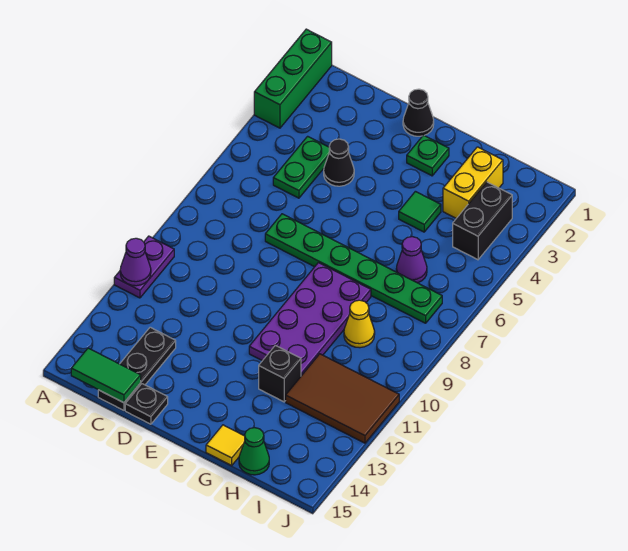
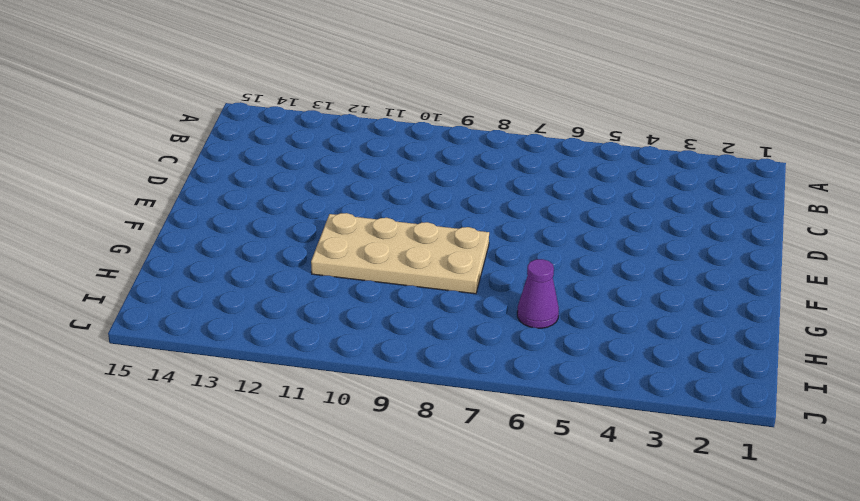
tan 2x4 plate [311,213,489,294] -> purple 2x4 plate [249,263,371,376]
none -> green 1x3 brick [254,29,332,128]
none -> purple 1x2 plate [114,236,174,298]
none -> green 1x2 plate [273,136,330,198]

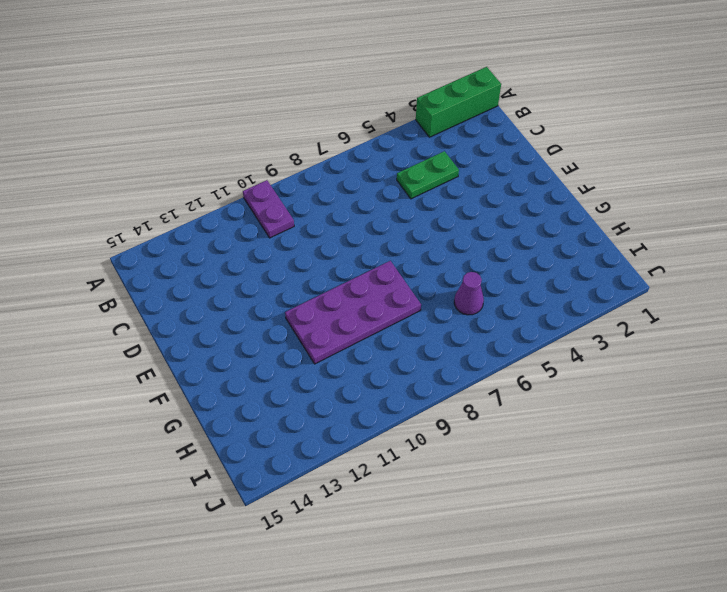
purple 1x2 plate [243,180,294,238] -> purple 1x2 plate turned to [114,236,174,298]
none -> black 1x3 plate [98,327,176,410]
none -> black 1x1 cone [324,139,354,186]
none -> green 1x6 plate [265,214,442,323]

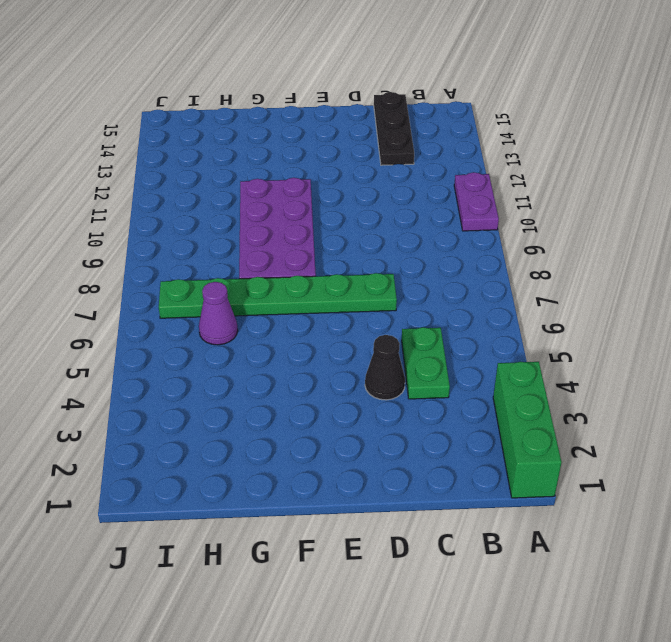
none -> black 1x1 plate [125,384,168,424]
none -> black 1x1 cone [403,89,434,136]
none -> green 1x1 plate [407,135,449,176]

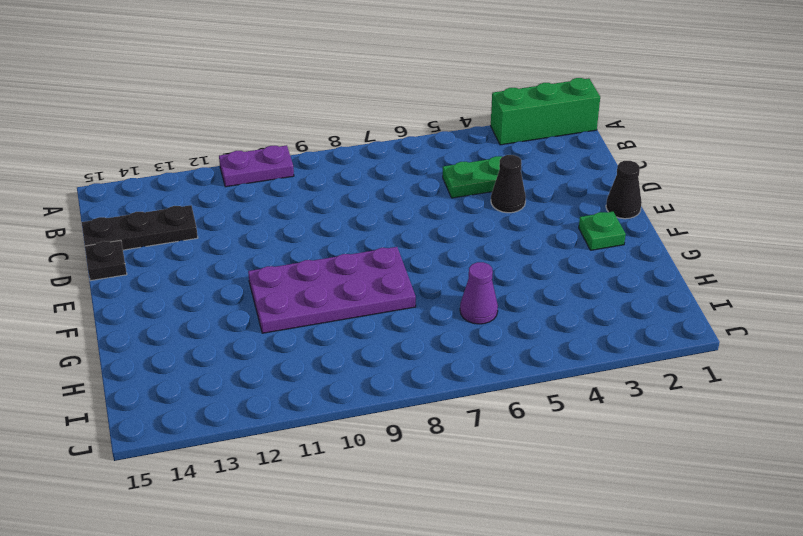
none -> green 1x6 plate [265,214,442,323]
none -> green 1x1 tile [399,191,441,232]
none -> black 1x1 brick [259,345,301,402]

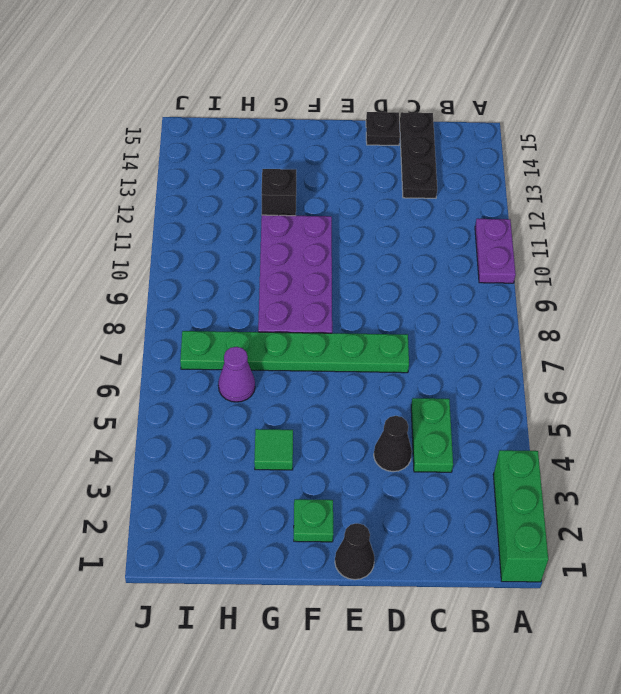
none -> yellow 1x1 tile [206,425,245,465]
none -> yellow 1x2 brick [443,147,503,218]
none -> yellow 1x1 cone [344,300,375,348]

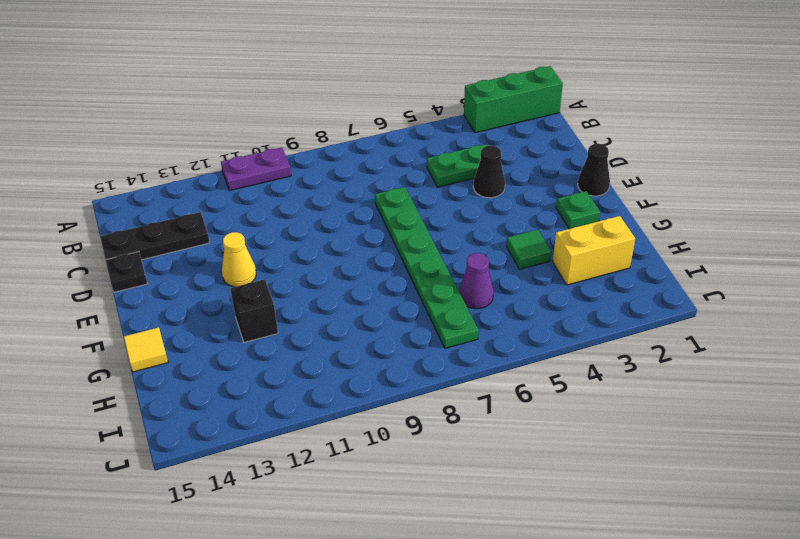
yellow 1x1 cone [222,232,256,287] -> yellow 1x1 cone moved to [344,300,375,348]
none -> purple 2x4 plate [249,263,371,376]
none -> brown 2x3 tile [286,354,399,443]
none -> green 1x1 cone [239,428,269,475]

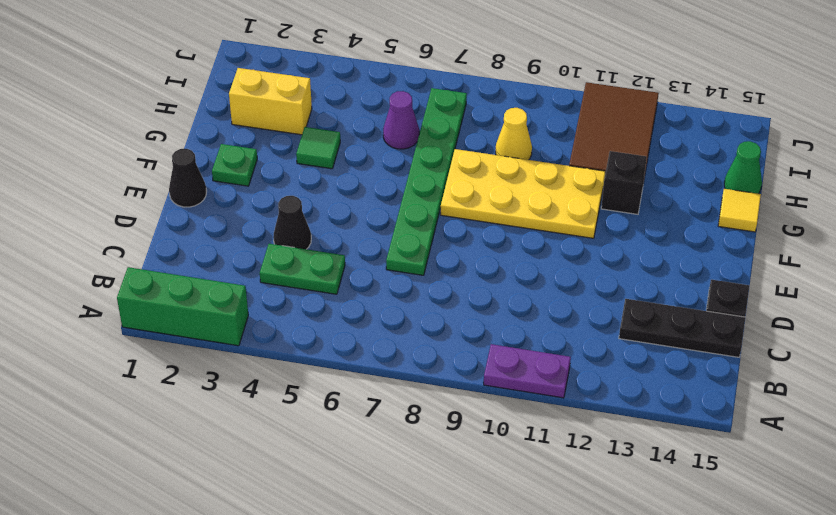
yellow 2x4 plate [441,149,606,238] -> purple 2x4 plate [249,263,371,376]
none -> black 1x2 brick [453,182,512,260]
none -> purple 1x1 cone [120,238,151,286]
none -> green 1x2 tile [71,348,141,403]

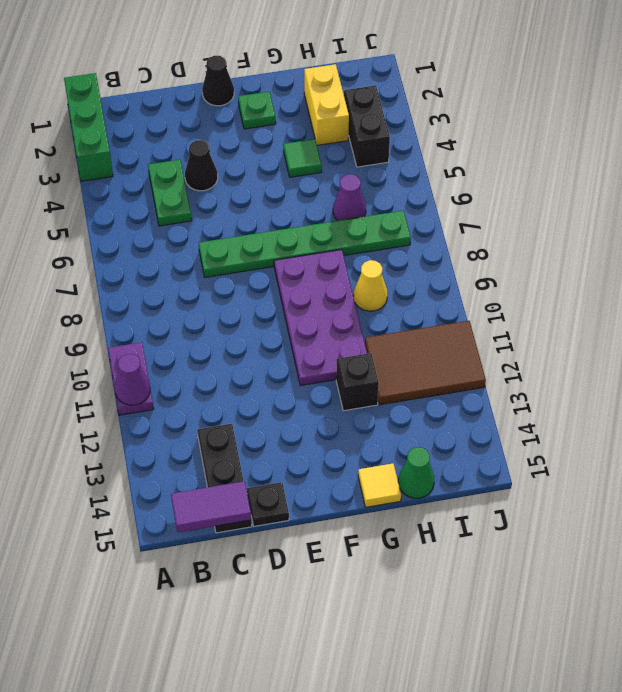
purple 1x2 tile [171,481,251,532] -> green 1x2 tile [71,348,141,403]

